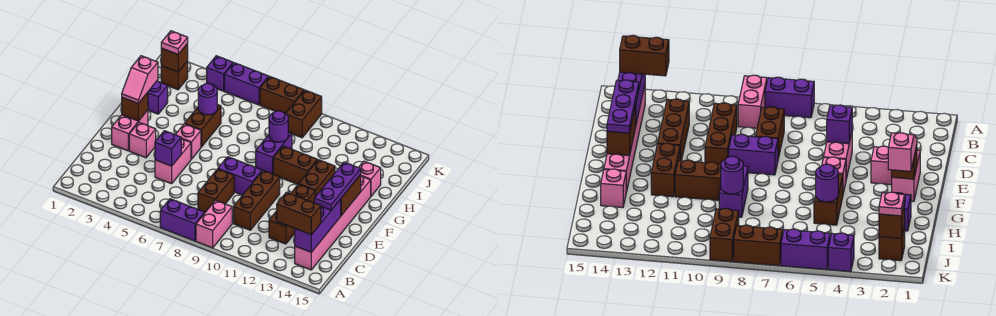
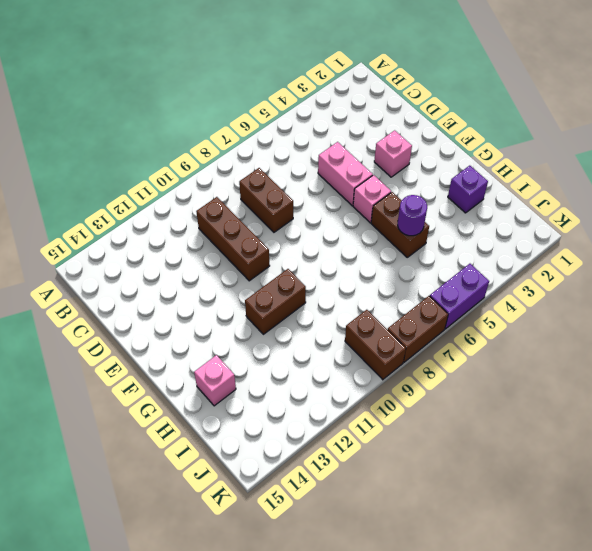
none -> purple 1x2 brick [160,199,205,241]
none -> pink 1x2 brick [196,200,232,248]
none -> pink 1x6 brick [295,176,371,270]
none -> brown 1x3 brick [269,184,315,244]

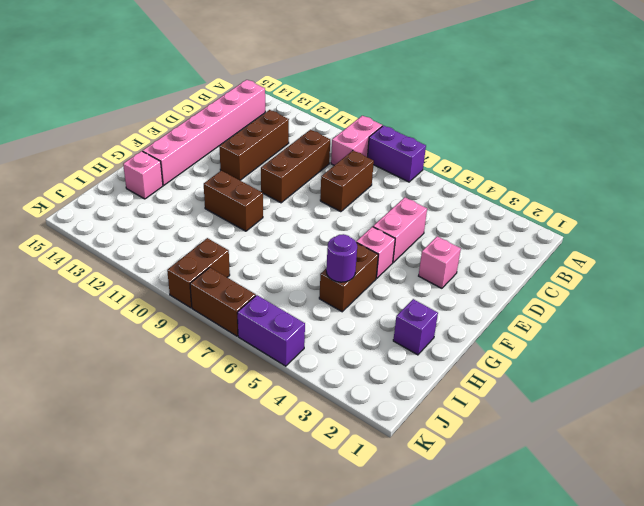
none -> pink 1x2 brick [112,110,148,151]
none -> purple 1x2 brick [218,157,262,195]
none -> brown 1x2 brick [299,160,335,196]
none -> purple 1x2 brick [256,132,292,174]

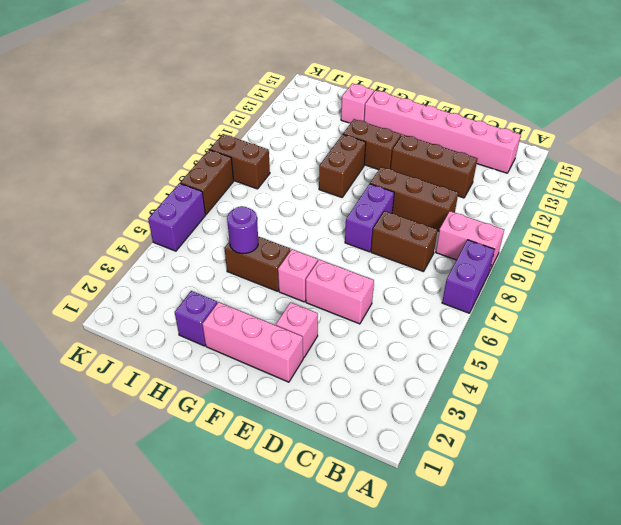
pink 1x3 brick [202,302,303,382] -> pink 1x2 brick [112,110,148,151]
none -> purple 1x2 brick [256,132,292,174]
none -> brown 1x1 brick [161,61,188,90]
none -> purple 1x1 brick [207,56,233,91]
none -> purple 1x3 brick [295,199,341,252]

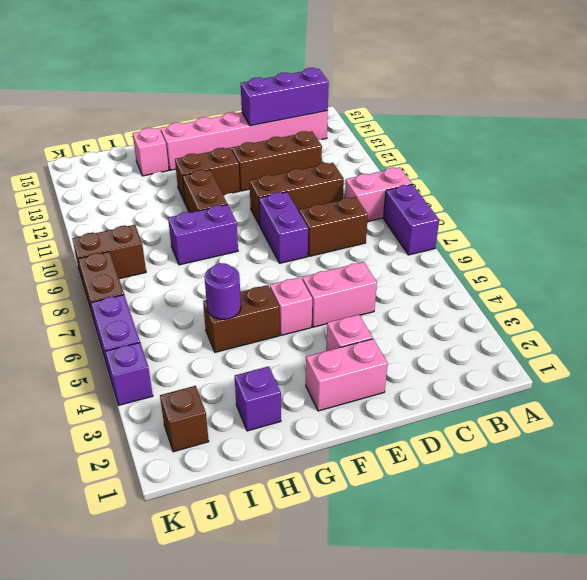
none -> purple 1x1 brick [155,131,181,166]
none -> brown 1x2 brick [341,175,361,215]
none -> brown 1x1 brick [122,92,148,121]
none -> purple 1x1 round brick [269,111,288,142]

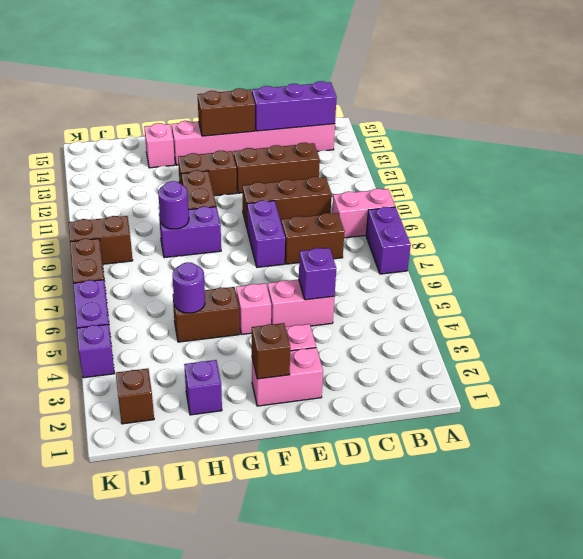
none -> brown 1x1 brick [161,43,188,72]
none -> brown 1x2 brick [277,192,321,235]
none -> purple 1x3 plate [314,162,361,210]
none -> pink 1x2 slope [122,56,158,103]

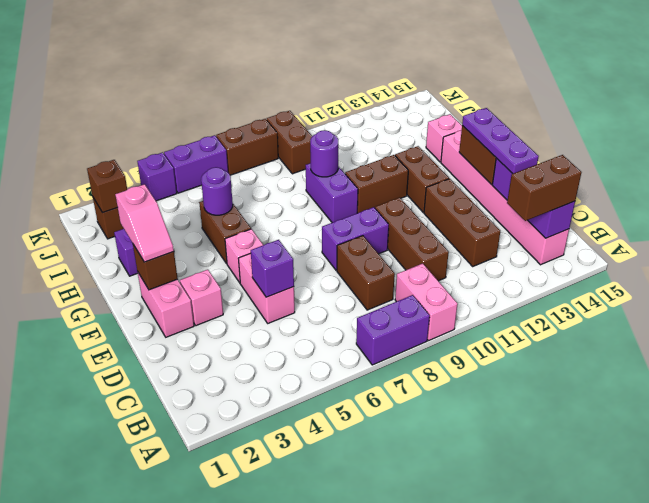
none -> pink 1x1 plate [161,31,188,54]

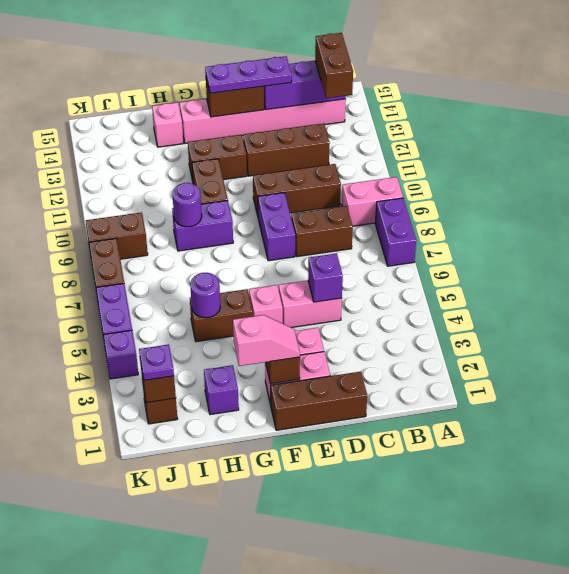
brown 1x3 brick [271,372,367,430] -> none
purple 1x1 plate [139,345,174,380] -> pink 1x1 plate [161,31,188,54]

